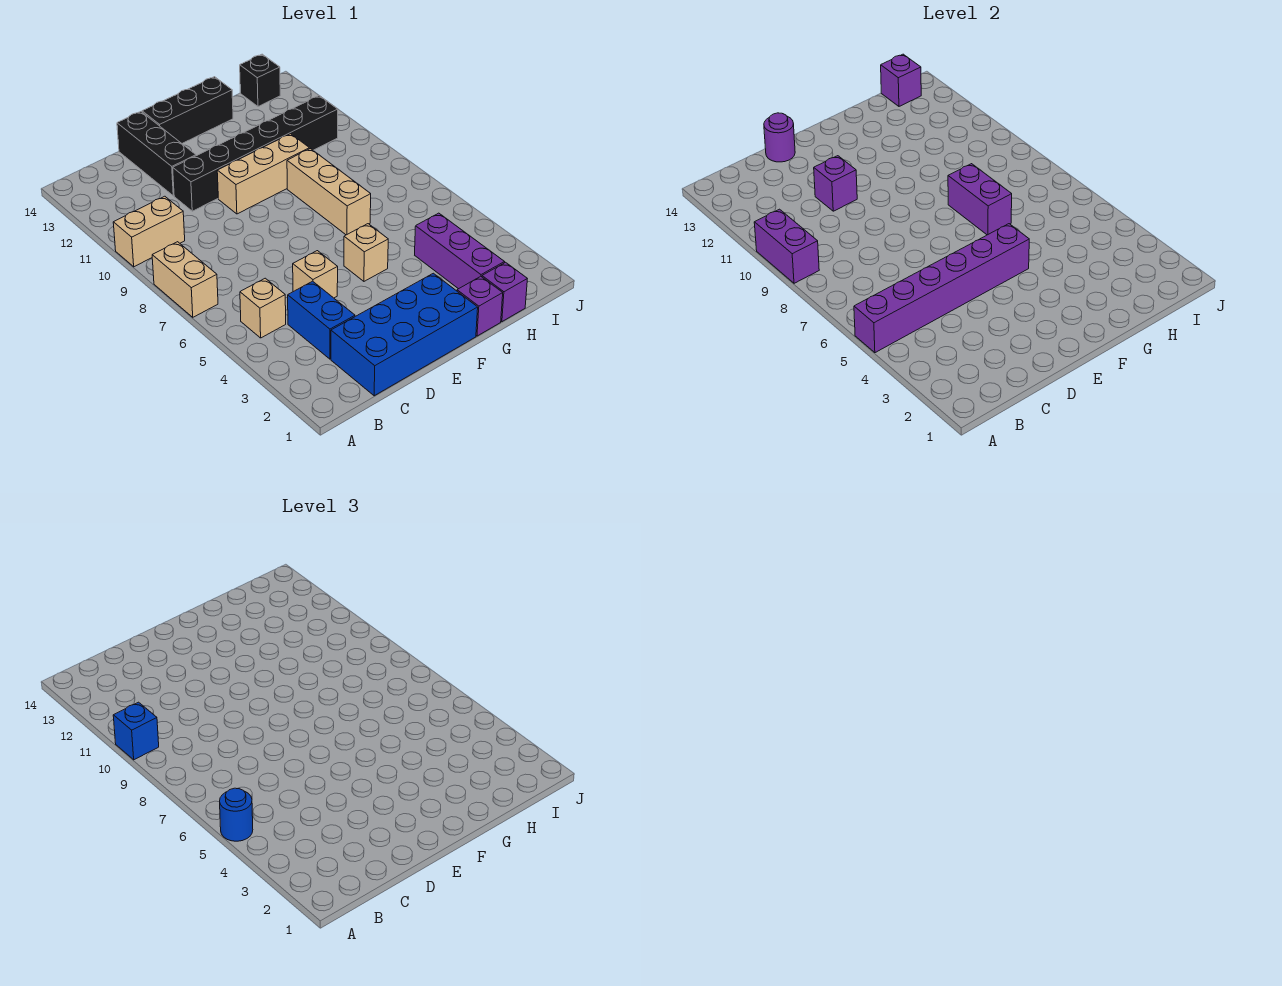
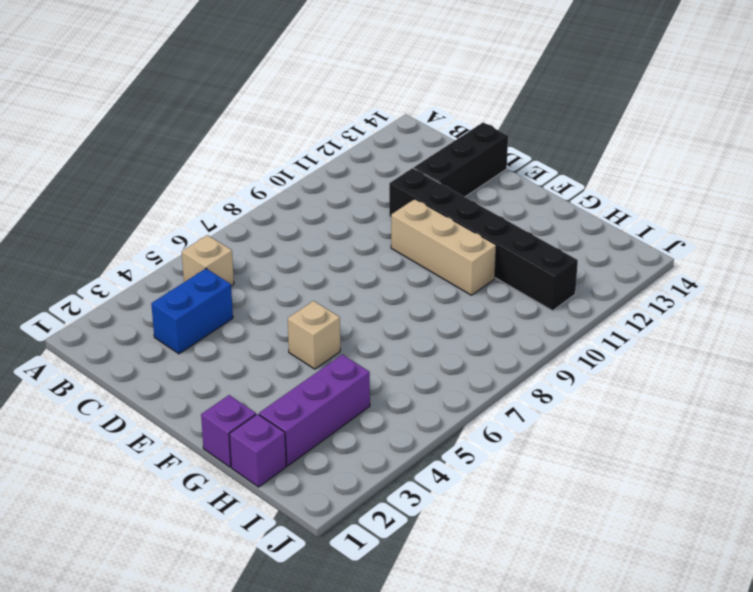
none -> tan 1x2 brick [152,242,218,317]
none -> tan 1x2 brick [113,196,185,267]
none -> blue 2x4 brick [331,273,478,396]

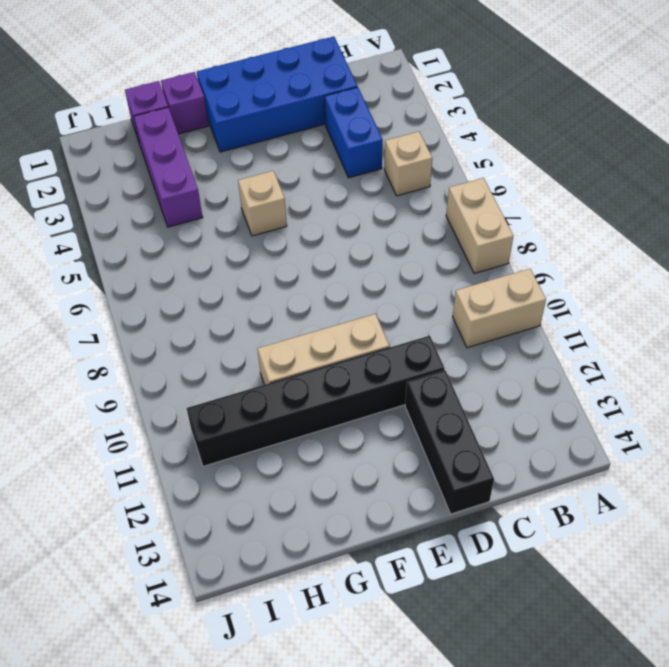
none -> tan 1x1 brick [293,251,338,298]
none -> black 1x3 brick [142,77,233,143]
none -> tan 1x3 brick [287,149,371,235]

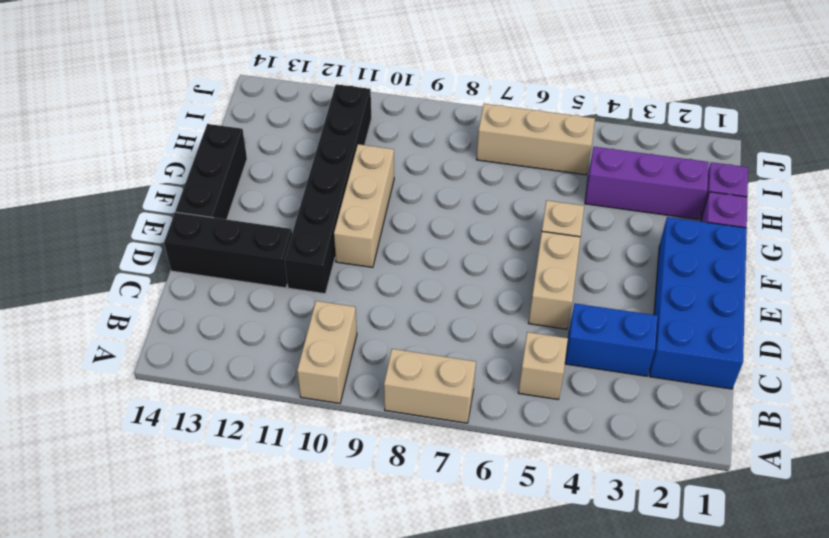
tan 1x2 brick [529,232,580,329] -> tan 1x1 brick [293,251,338,298]
tan 1x3 brick [477,104,595,175] -> tan 1x3 brick moved to [287,149,371,235]
none -> black 1x1 brick [240,54,280,106]
none -> purple 1x6 brick [854,224,1029,353]
none -> purple 1x2 brick [754,209,819,283]

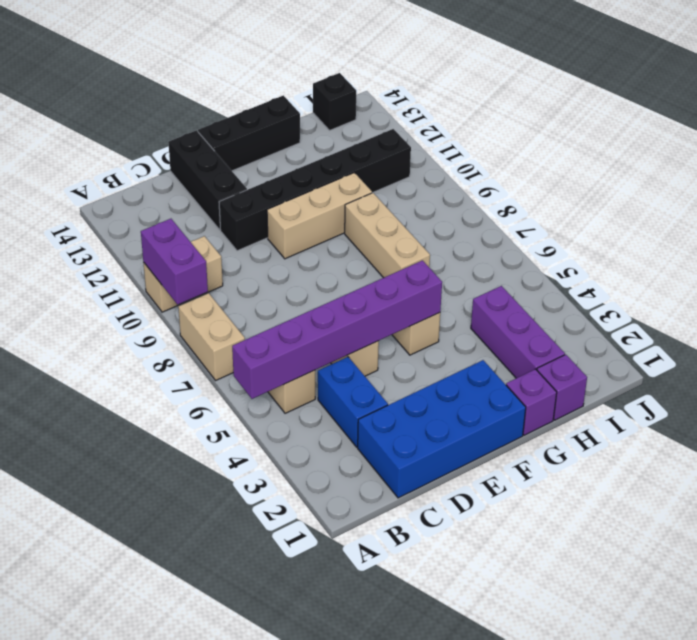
none -> purple 1x1 brick [814,156,857,211]
none -> purple 1x1 round brick [764,113,795,162]
none -> purple 1x2 brick [948,164,1012,235]

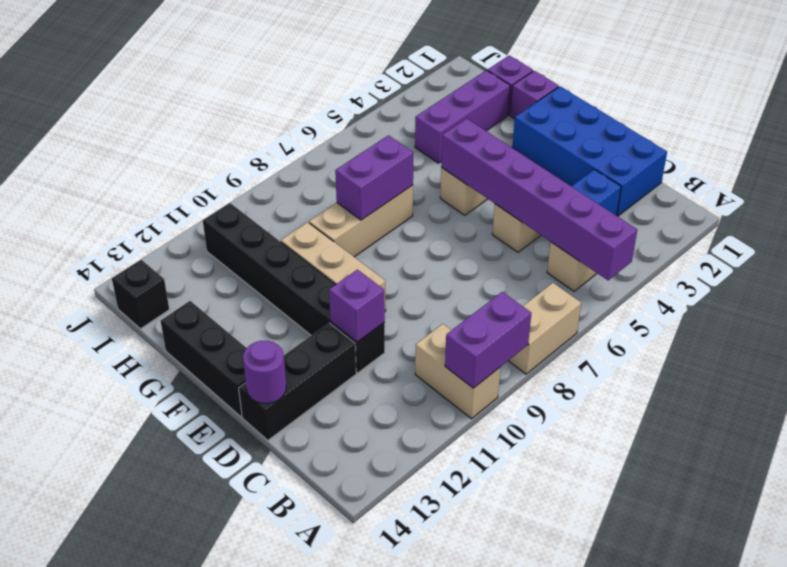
none -> purple 1x1 brick [881,54,921,106]
none -> blue 1x1 round brick [220,788,253,841]
none -> blue 1x1 brick [113,702,159,760]

